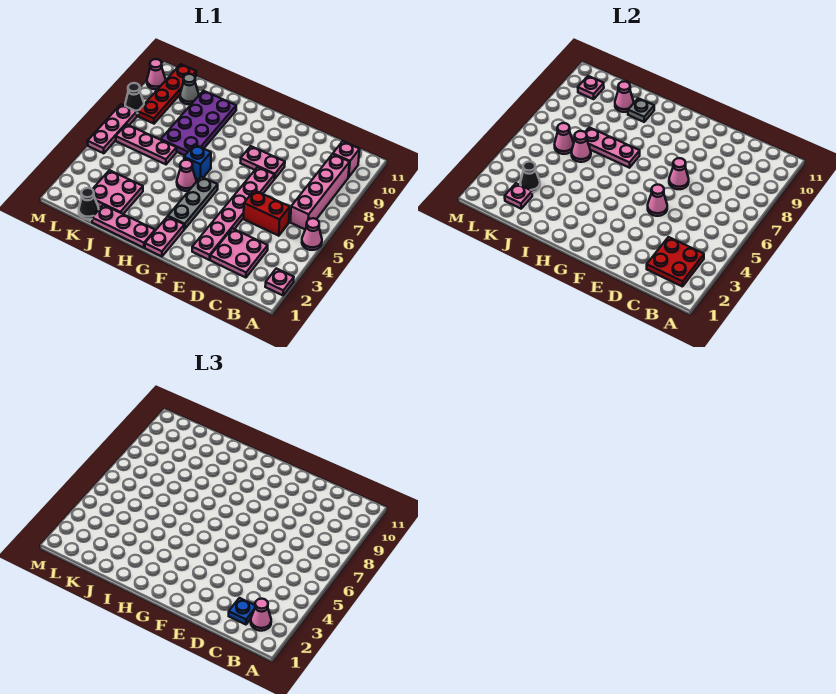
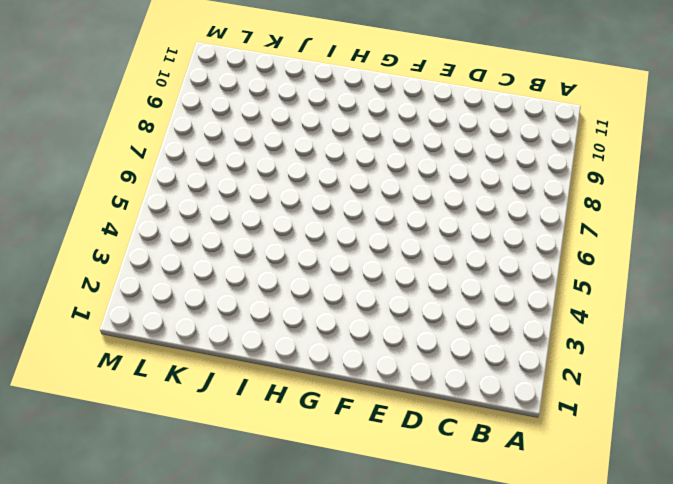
none -> pink 1x1 plate [265,269,294,295]
none -> pink 1x1 cone [302,218,322,250]
none -> pink 1x4 brick [290,154,350,229]
none -> pink 1x1 brick [333,141,360,177]

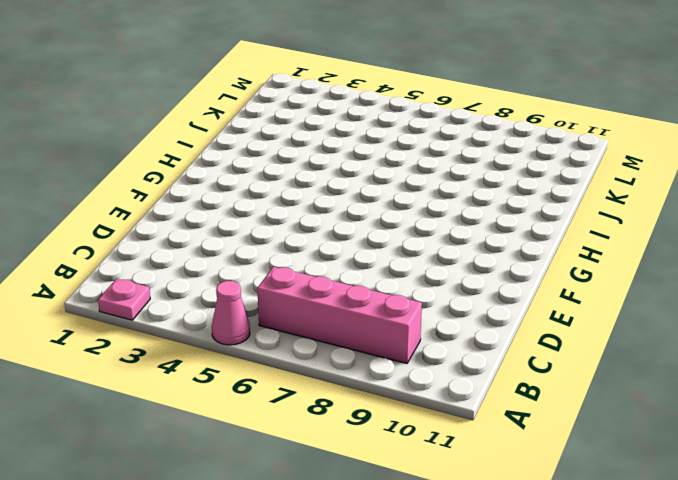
none -> pink 1x1 brick [333,141,360,177]
none -> pink 2x2 plate [210,228,268,278]
none -> red 1x2 brick [244,190,290,236]
none -> pink 1x6 plate [192,167,274,260]

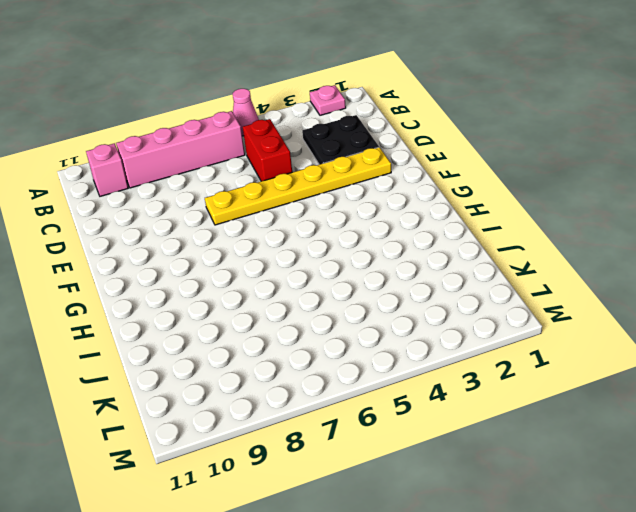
black 2x2 plate [302,115,379,165] -> pink 2x2 plate [210,228,268,278]
yellow 1x6 plate [205,147,391,225] -> pink 1x6 plate [192,167,274,260]
none -> pink 1x2 plate [241,146,285,179]
none -> pink 1x2 plate [145,217,184,256]
none -> grey 1x3 plate [168,177,218,229]
none -> pink 1x3 plate [92,205,155,248]

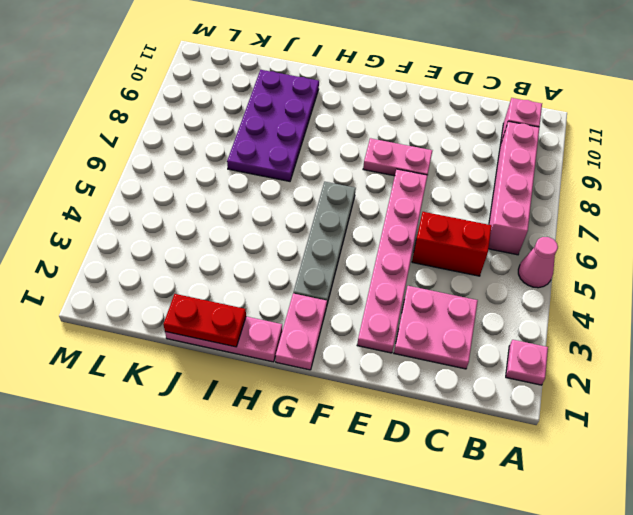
grey 1x4 plate [293,182,356,304] -> grey 1x3 plate [168,177,218,229]
red 1x2 plate [163,294,246,347] -> none
none -> pink 1x1 cone [177,160,196,191]
none -> blue 1x1 brick [184,145,211,179]
none -> pink 2x2 plate [92,170,143,214]
none -> pink 1x3 plate [116,124,177,164]

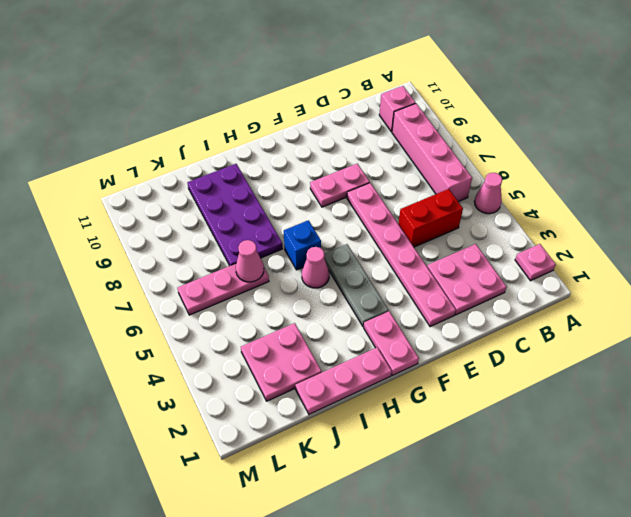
none -> black 1x1 cone [79,188,99,219]
none -> grey 1x1 cone [180,74,199,104]
none -> red 1x4 plate [138,64,196,124]
none -> pink 1x3 plate [88,104,137,153]

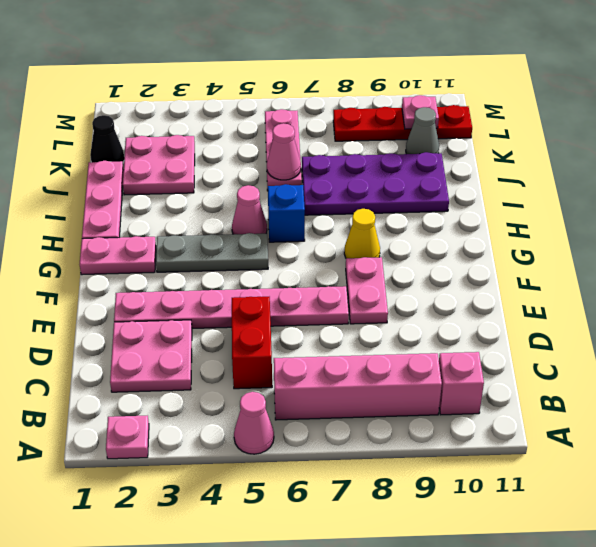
yellow 1x1 cone [344,209,380,258] -> none
none -> pink 1x3 plate [88,104,137,153]
none -> black 1x1 cone [125,83,144,113]
none -> pink 1x1 cone [147,59,166,89]
none -> red 2x2 plate [647,237,704,287]

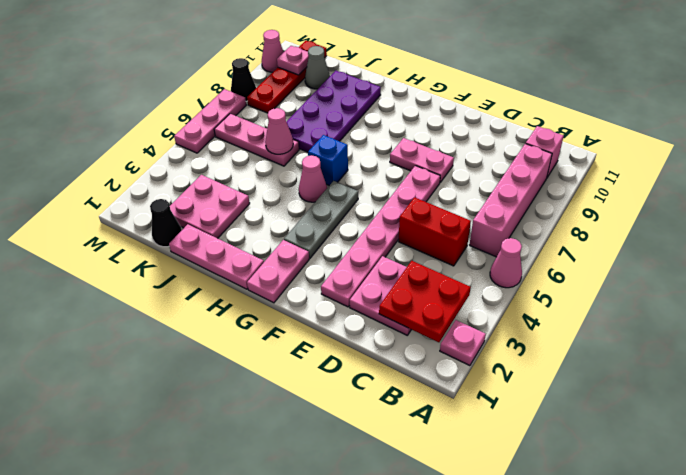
none -> pink 1x1 cone [648,185,667,216]
none -> pink 1x1 cone [669,158,689,189]
none -> pink 1x3 plate [585,127,640,168]
none -> grey 1x1 plate [628,98,654,122]

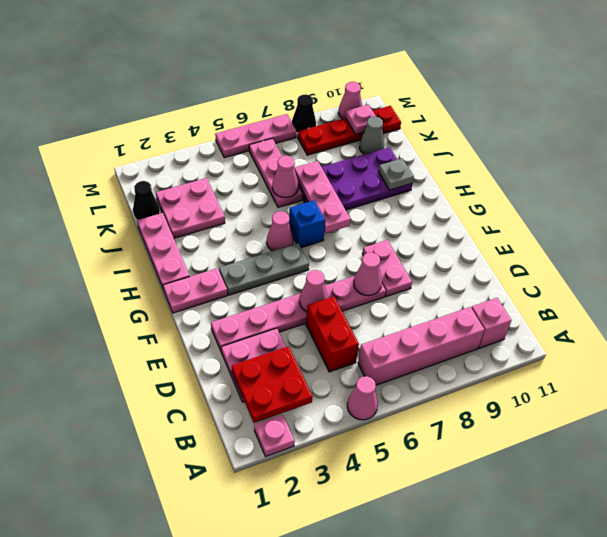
none -> pink 1x1 cone [615,81,634,112]
none -> pink 1x1 plate [505,183,532,209]
none -> black 1x1 cone [520,162,540,193]
none -> pink 1x1 cone [555,123,574,154]

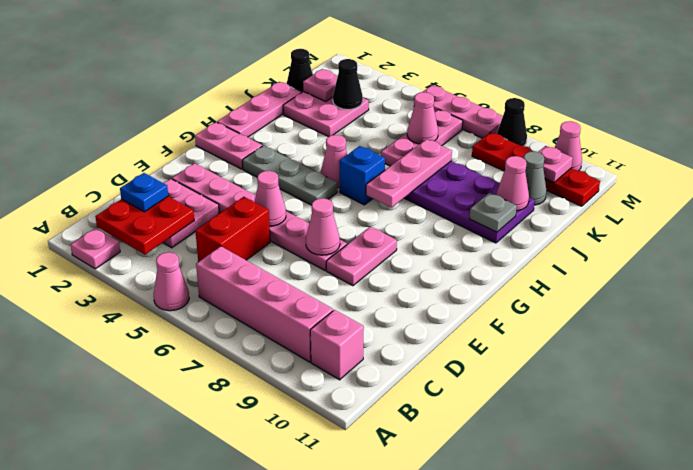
none -> pink 1x1 cone [571,131,591,162]
none -> pink 1x1 cone [251,599,271,631]

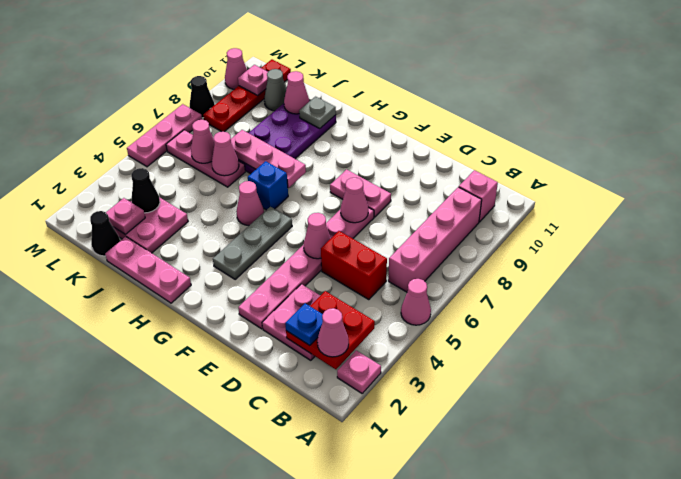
none -> pink 1x2 plate [145,217,184,256]

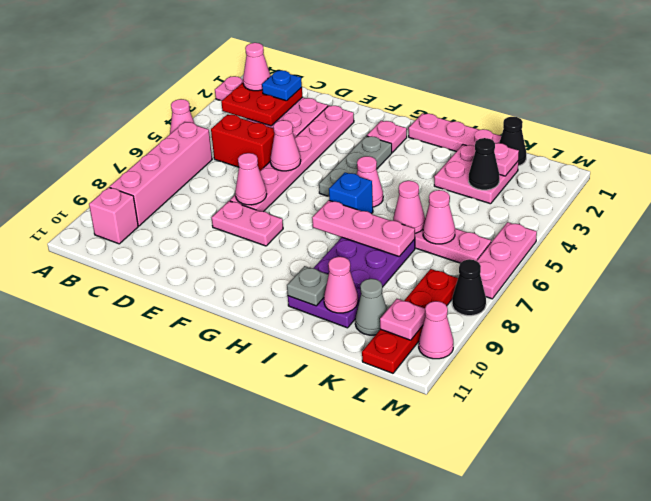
pink 1x1 plate [367,121,407,152] -> pink 1x2 plate [145,217,184,256]

